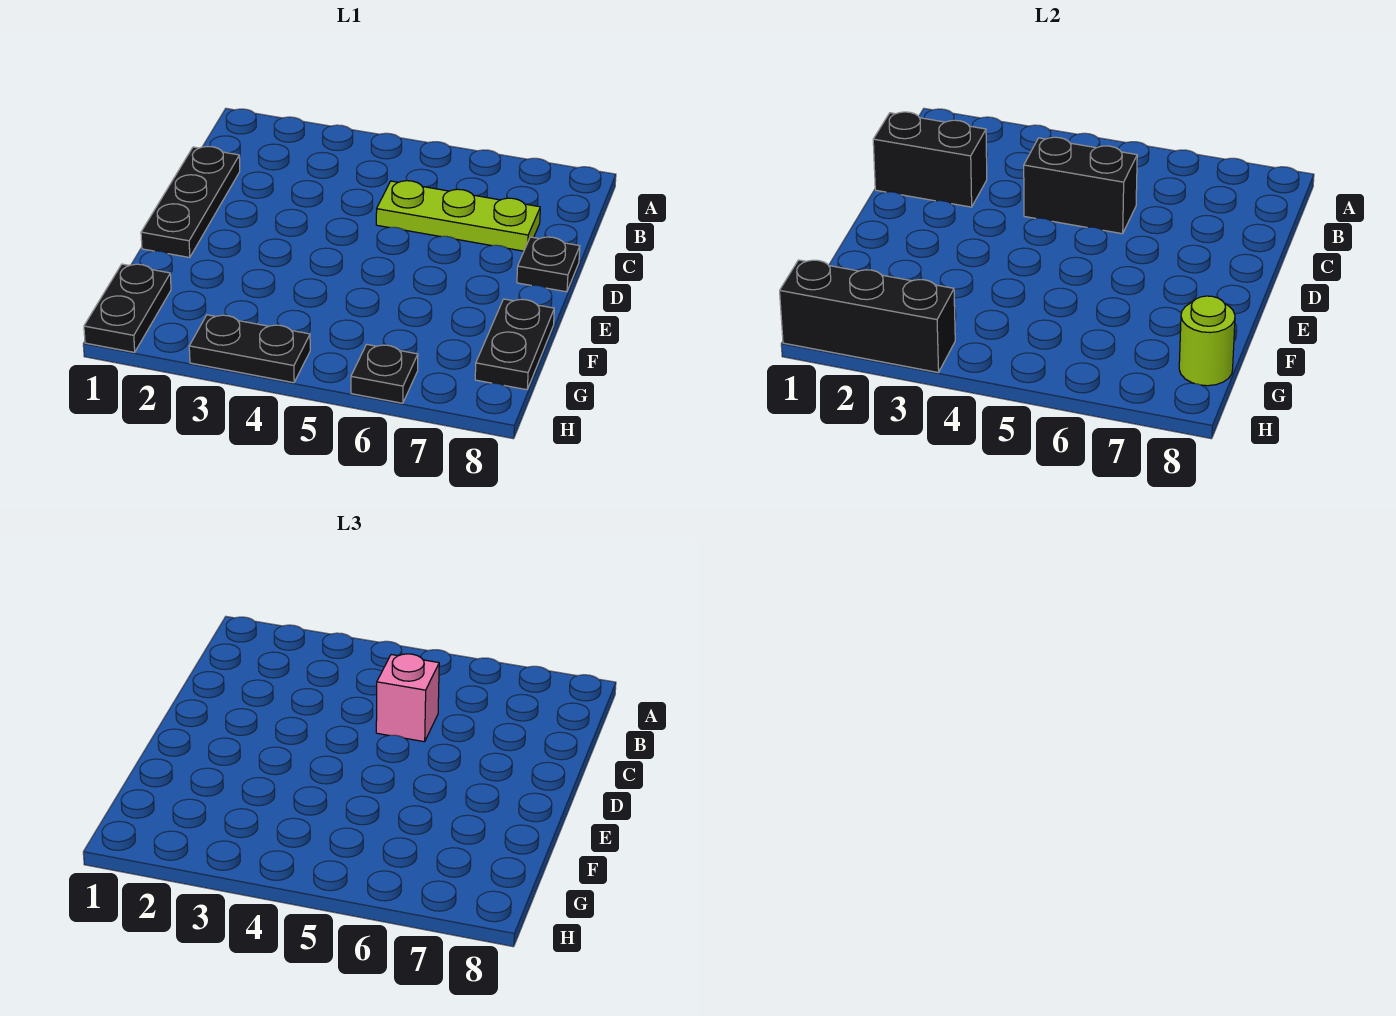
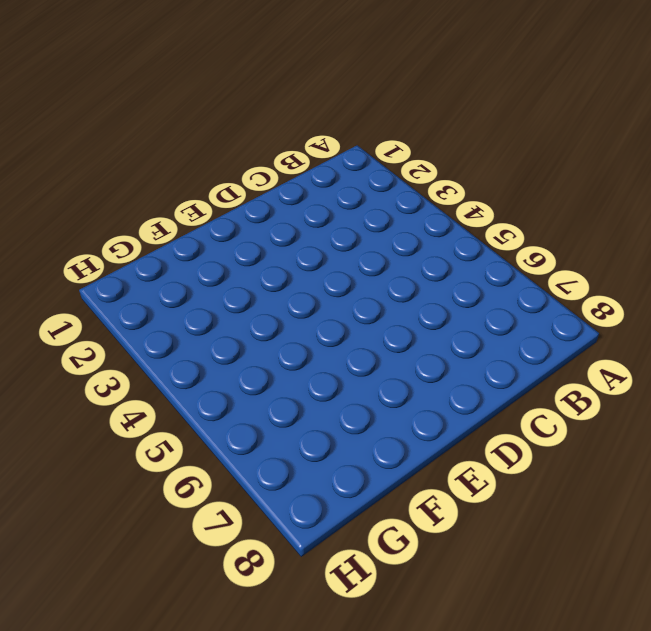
none -> black 1x3 plate [141,147,240,258]
none -> lime 1x3 plate [376,181,540,251]
none -> black 1x1 plate [517,237,580,292]

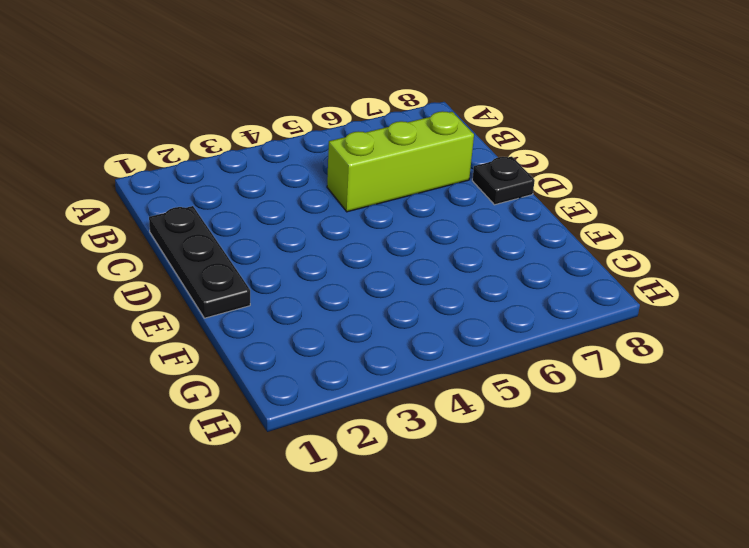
lime 1x3 brick [327,111,474,212] -> lime 1x3 plate [376,181,540,251]
none -> black 1x2 plate [475,299,554,390]
none -> black 1x2 plate [84,264,171,352]
none -> black 1x2 plate [189,315,310,383]

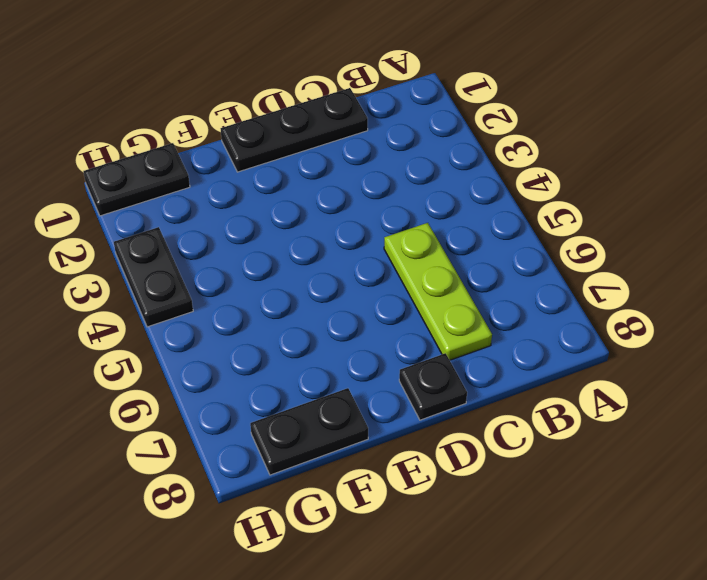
none -> black 1x1 plate [351,344,418,403]
none -> black 1x2 brick [873,112,987,207]
none -> black 1x2 brick [1024,137,1137,234]

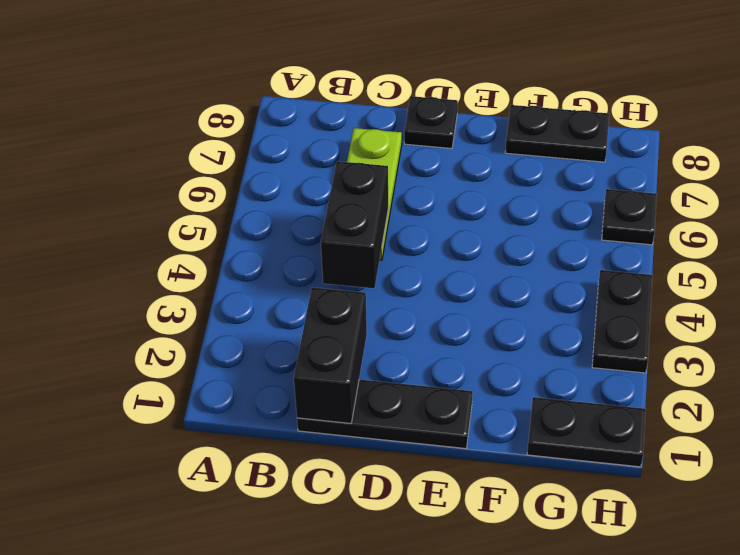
none -> lime 1x1 round brick [1179,296,1235,386]
none -> black 1x3 brick [780,260,955,373]
none -> pink 1x1 brick [376,654,439,742]

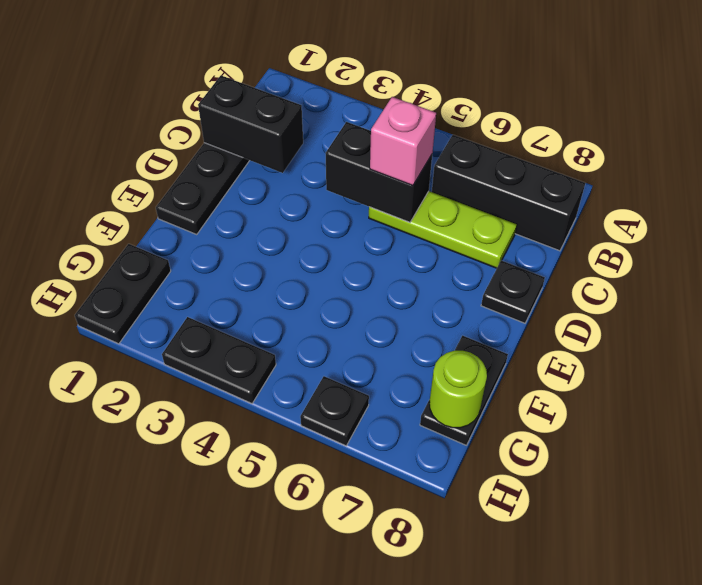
black 1x3 brick [432,135,585,251] -> black 1x3 brick moved to [780,260,955,373]

